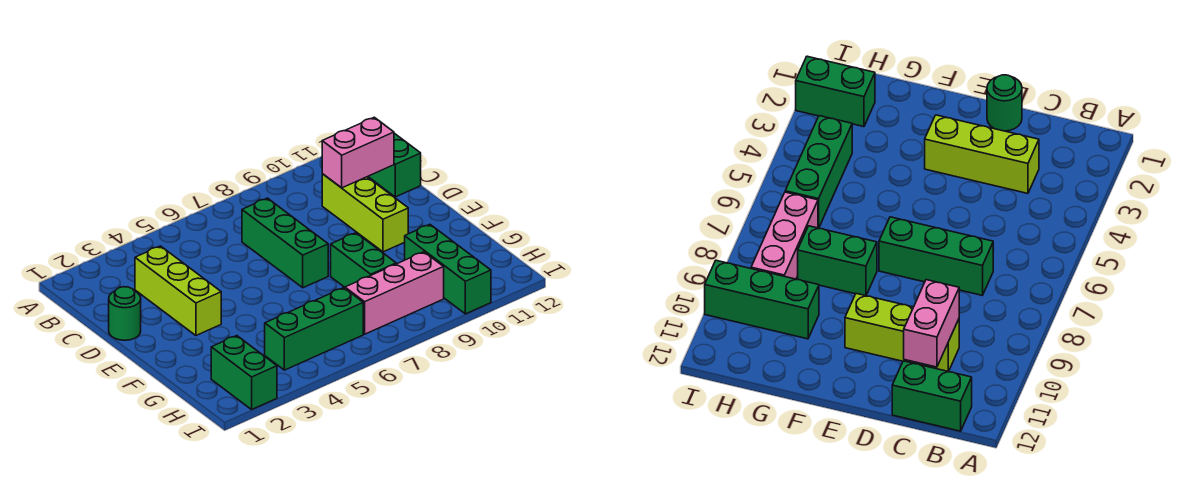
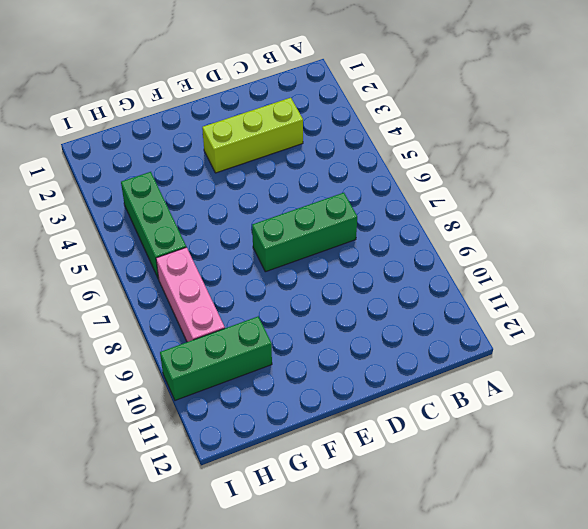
none -> green 1x2 brick [368,133,421,197]
none -> lime 1x3 brick [322,174,408,252]

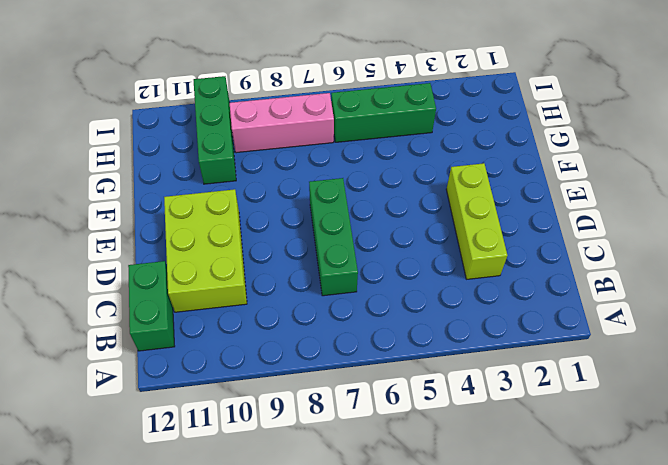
lime 2x3 brick [164,189,247,312] -> lime 1x3 brick [322,174,408,252]
none -> green 1x1 round brick [109,287,141,340]
none -> green 1x2 brick [331,233,396,287]

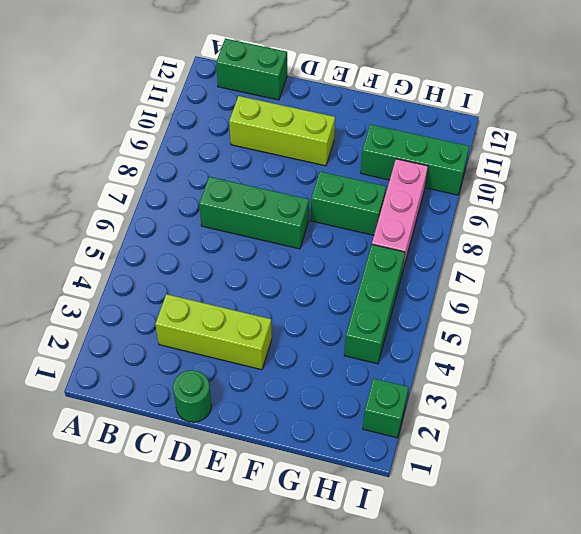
green 1x1 brick [363,378,409,438] -> green 1x2 brick [211,336,277,409]
none -> pink 1x2 brick [322,117,394,188]

